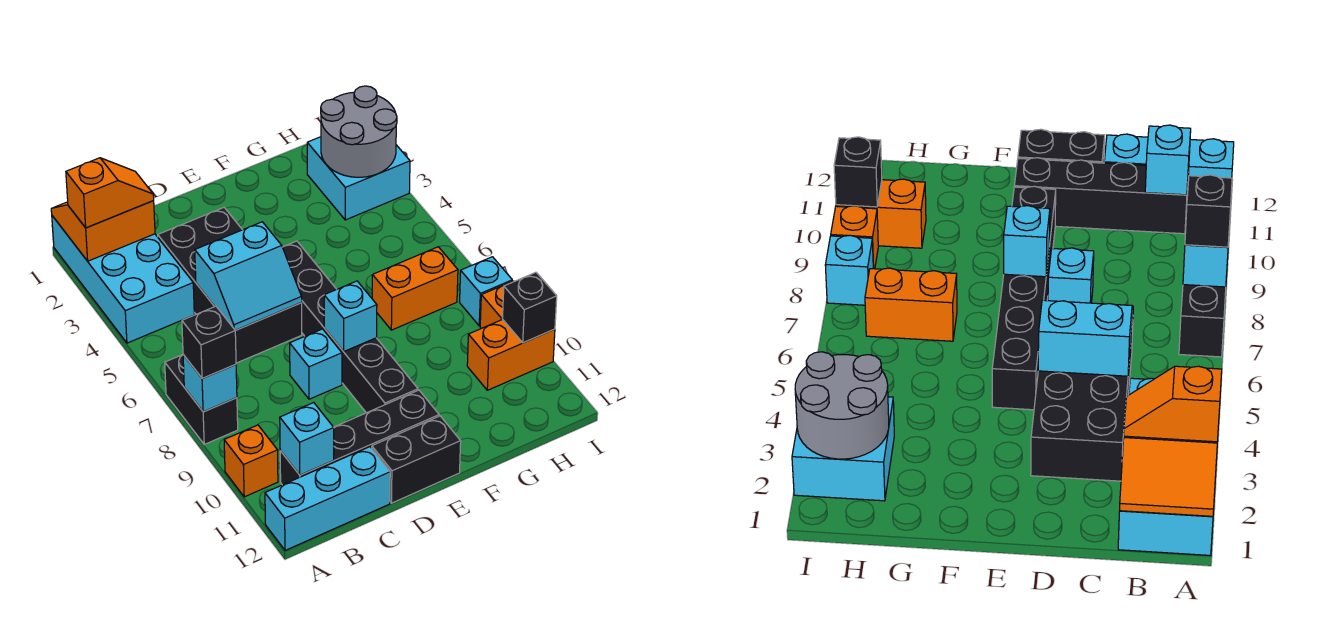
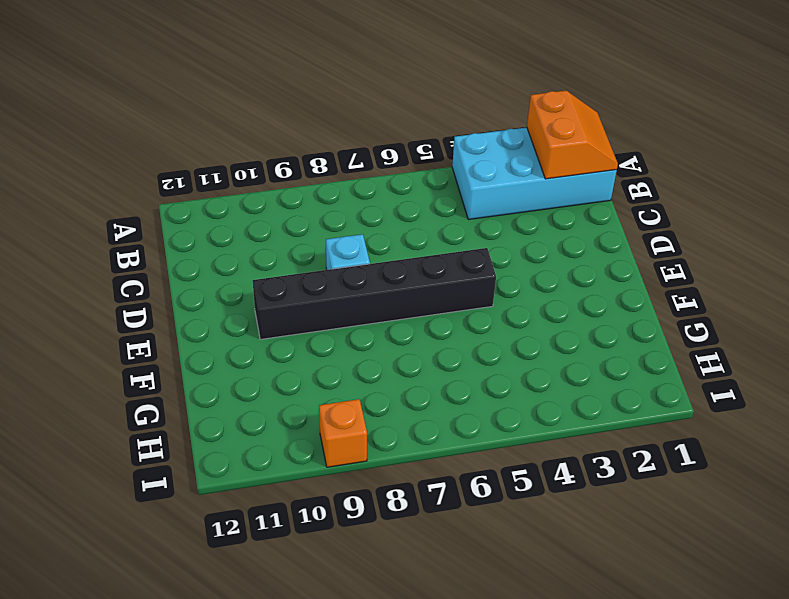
none -> black 1x2 brick [165,355,238,444]
none -> orange 1x1 brick [224,425,278,497]
none -> cyan 1x3 brick [265,447,390,550]

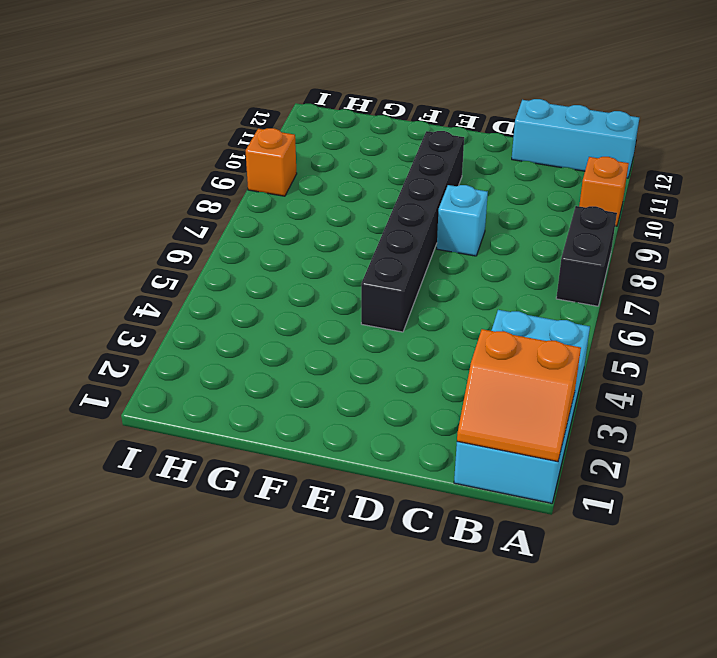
none -> black 1x4 brick [280,390,439,485]
none -> black 2x4 brick [158,208,302,363]
none -> black 1x2 brick [372,416,461,503]

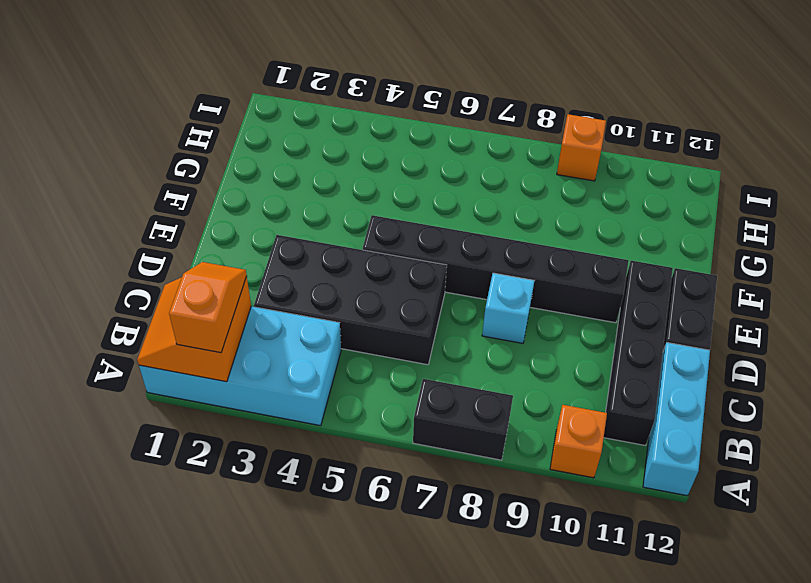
none -> orange 1x2 brick [372,247,458,330]
none -> cyan 2x2 brick [307,137,410,220]
none -> orange 1x2 brick [467,319,555,390]

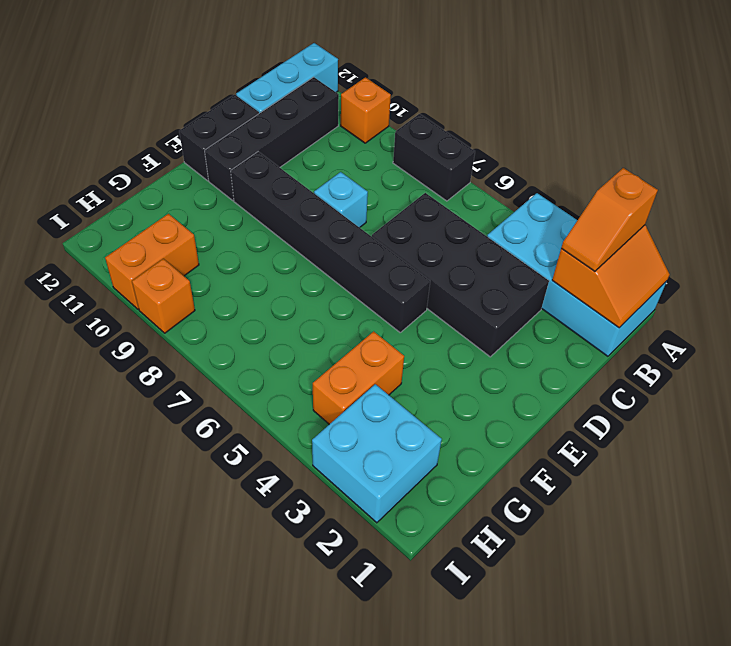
orange 1x2 brick [313,331,404,424] -> orange 1x2 brick moved to [372,247,458,330]
none -> cyan 1x1 brick [460,257,512,326]
none -> cyan 1x1 brick [183,355,237,412]
none -> cyan 1x1 brick [280,403,334,475]

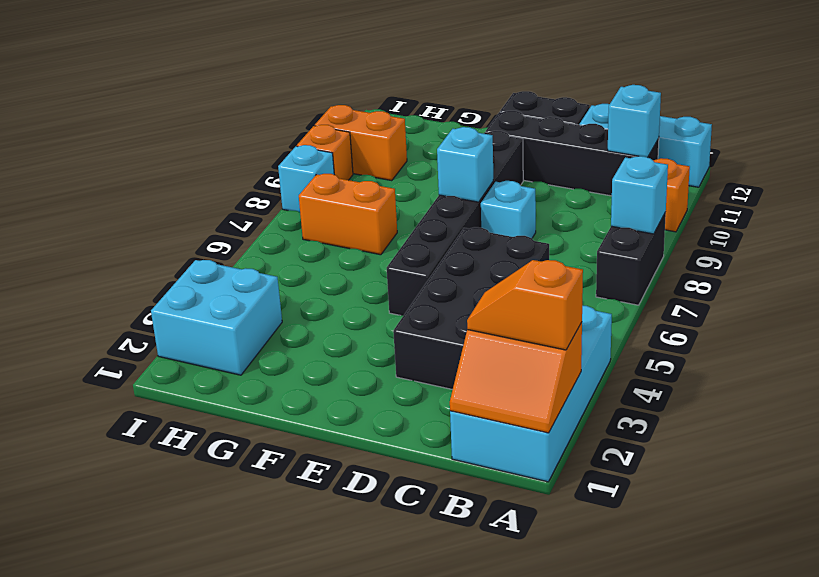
none -> cyan 2x2 slope [195,222,302,331]
none -> grey 2x2 round brick [321,86,397,177]
none -> black 1x1 brick [502,272,557,343]

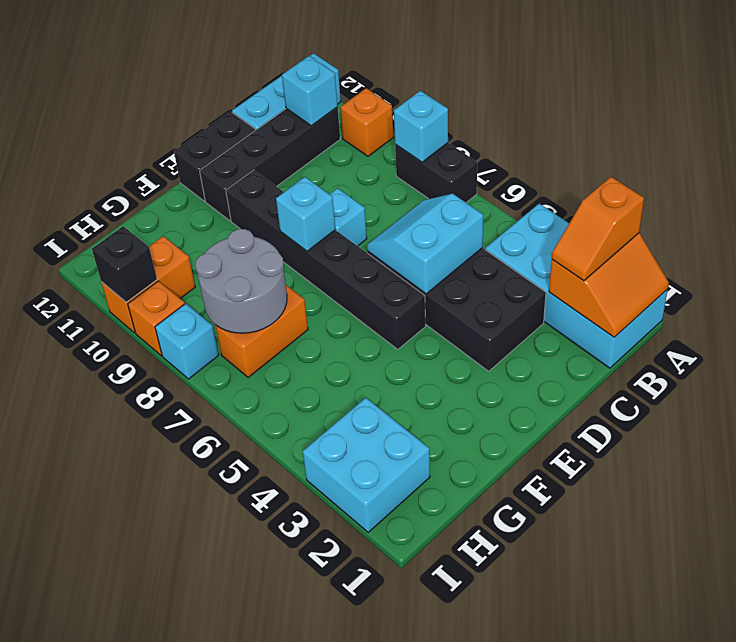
grey 2x2 round brick [195,229,287,333] -> grey 2x2 round brick moved to [321,86,397,177]
none -> black 1x1 brick [182,306,236,379]

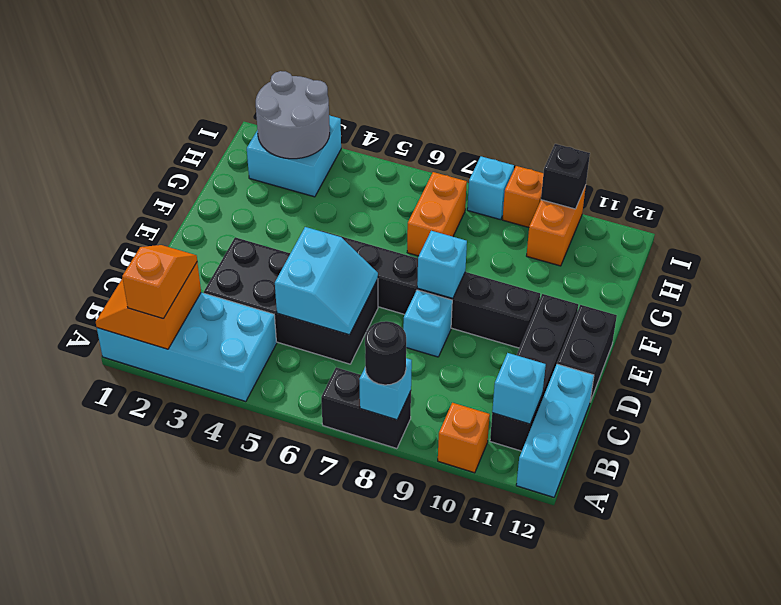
black 1x1 round brick [365,321,406,385] -> black 1x1 brick [182,306,236,379]

